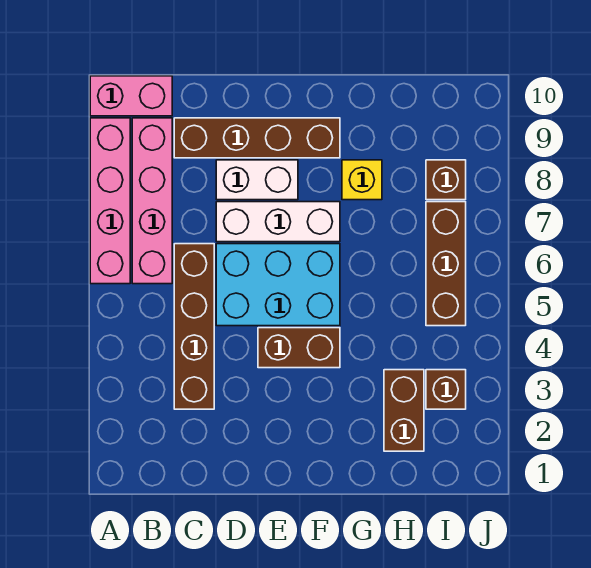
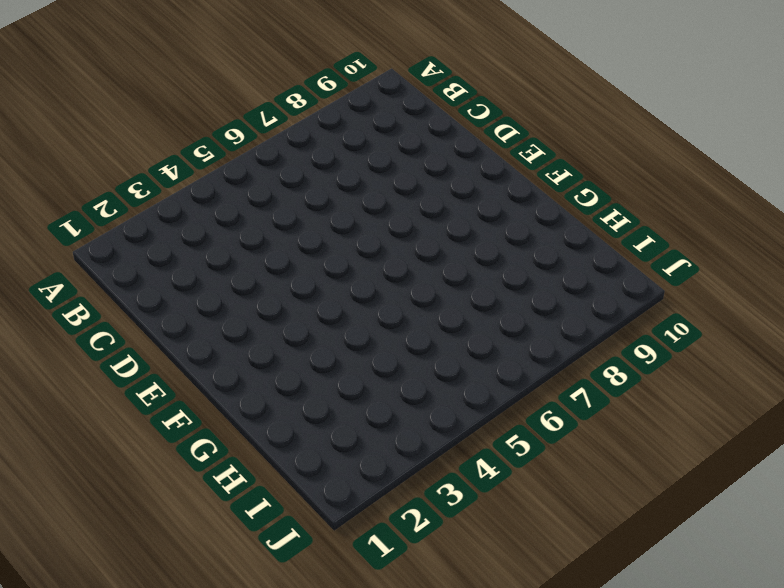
none -> pink 1x4 brick [90,118,130,284]
none -> pink 1x2 brick [90,76,172,116]
none -> pink 1x4 brick [132,118,172,284]

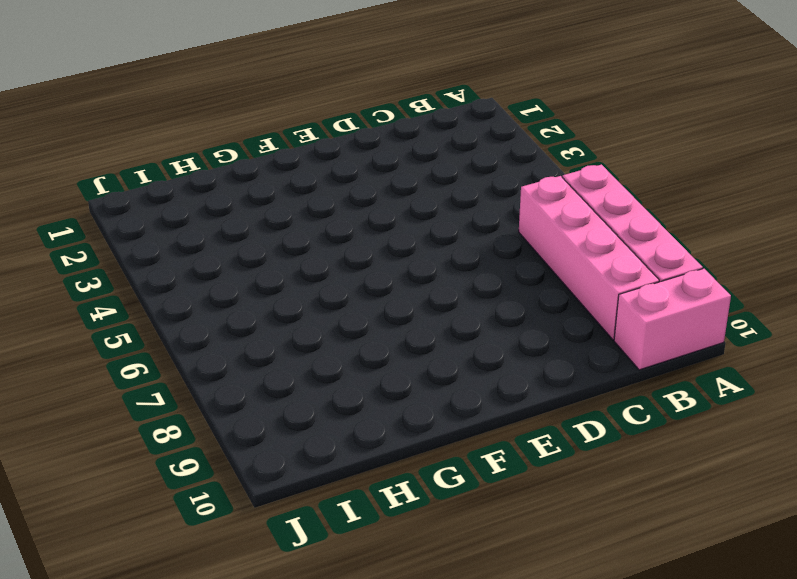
none -> brown 1x4 brick [174,244,214,409]
none -> brown 1x4 brick [174,118,340,158]
none -> cyan 2x3 brick [216,244,340,326]

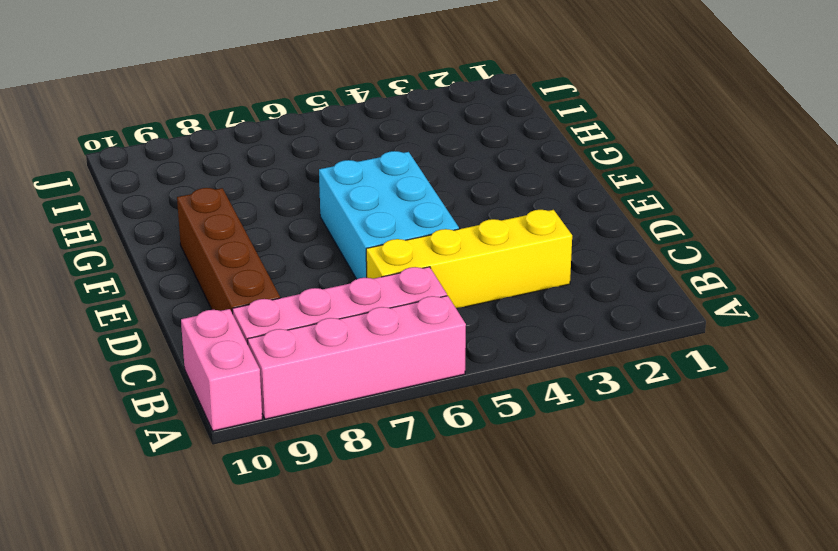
yellow 1x4 brick [366,210,572,308] -> brown 1x4 brick [174,244,214,409]
none -> white 1x3 brick [216,202,340,242]
none -> white 1x2 brick [216,160,298,200]
none -> brown 1x2 brick [258,328,340,368]

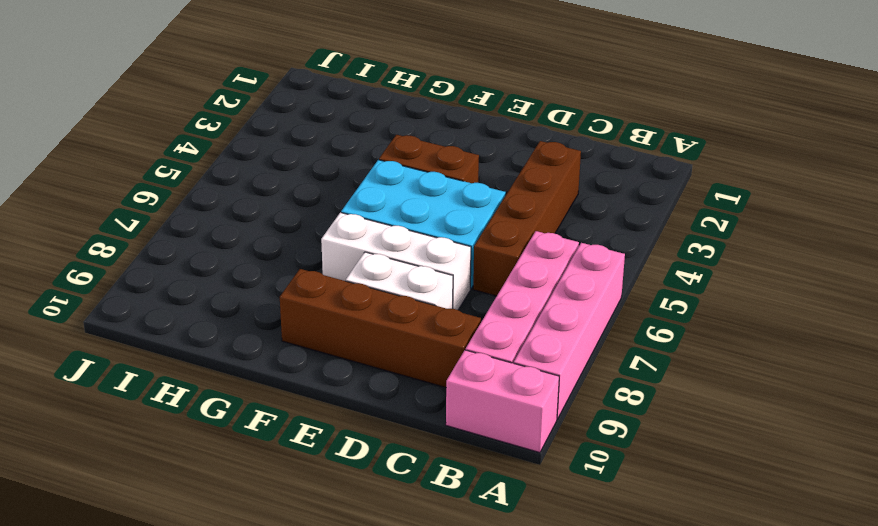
none -> yellow 1x1 brick [342,160,382,200]
none -> brown 1x2 brick [384,370,424,451]
none -> brown 1x1 brick [426,370,466,409]

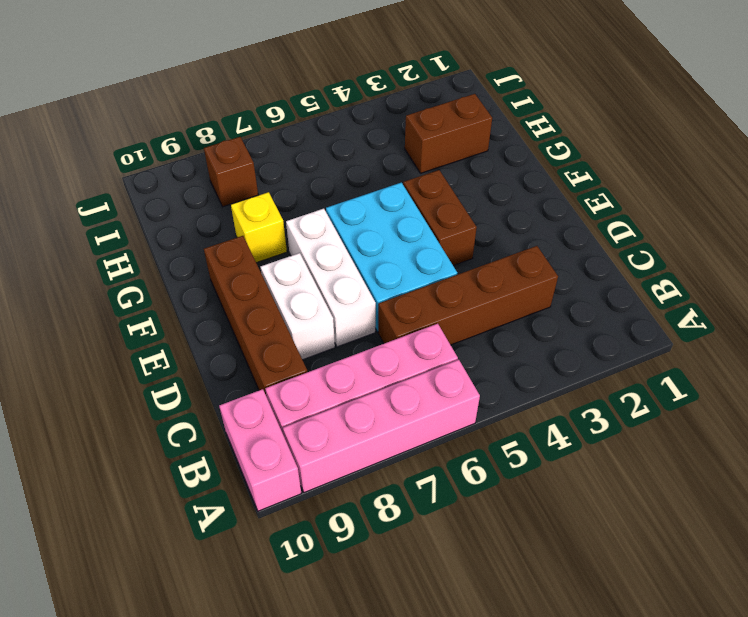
none -> brown 1x1 brick [426,370,466,409]
none -> brown 1x3 brick [426,202,466,326]

